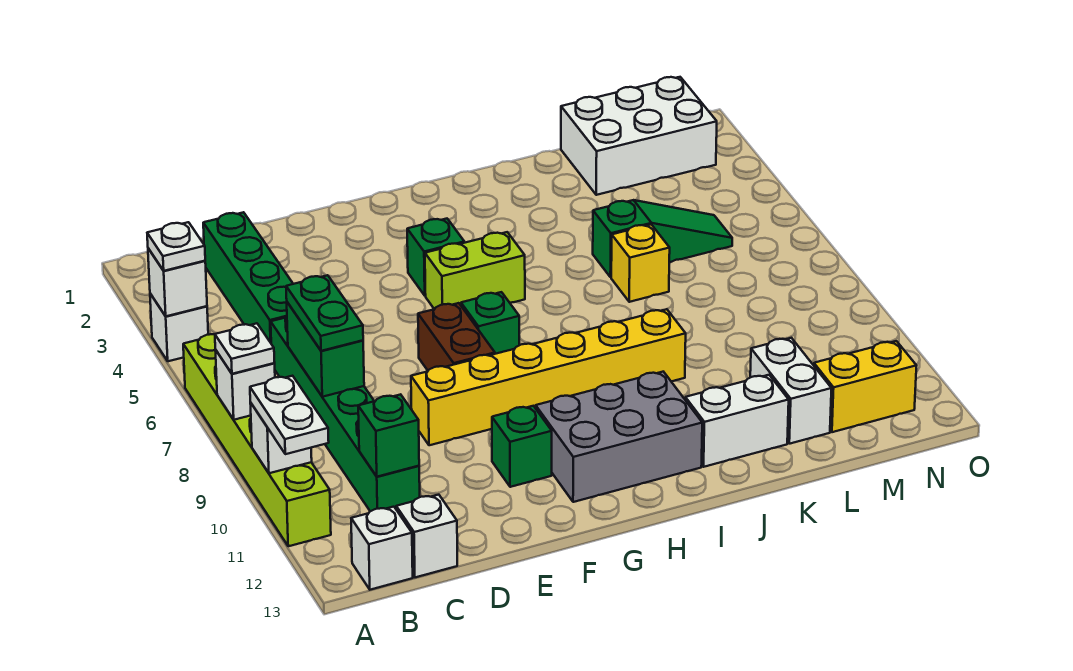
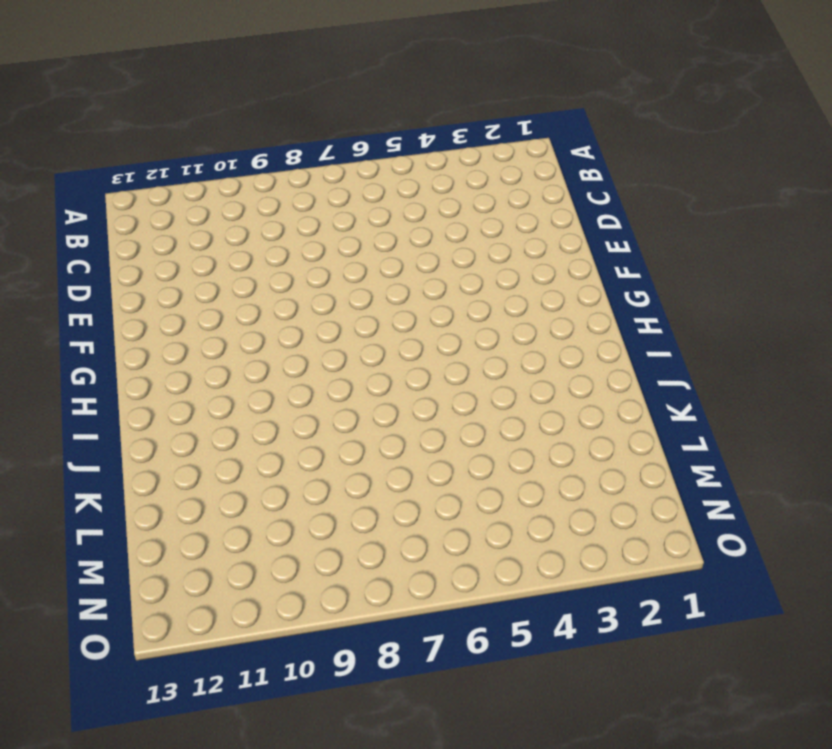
none -> white 1x1 brick [150,294,208,361]
none -> lime 1x6 brick [183,334,331,546]
none -> white 1x1 brick [351,507,413,590]

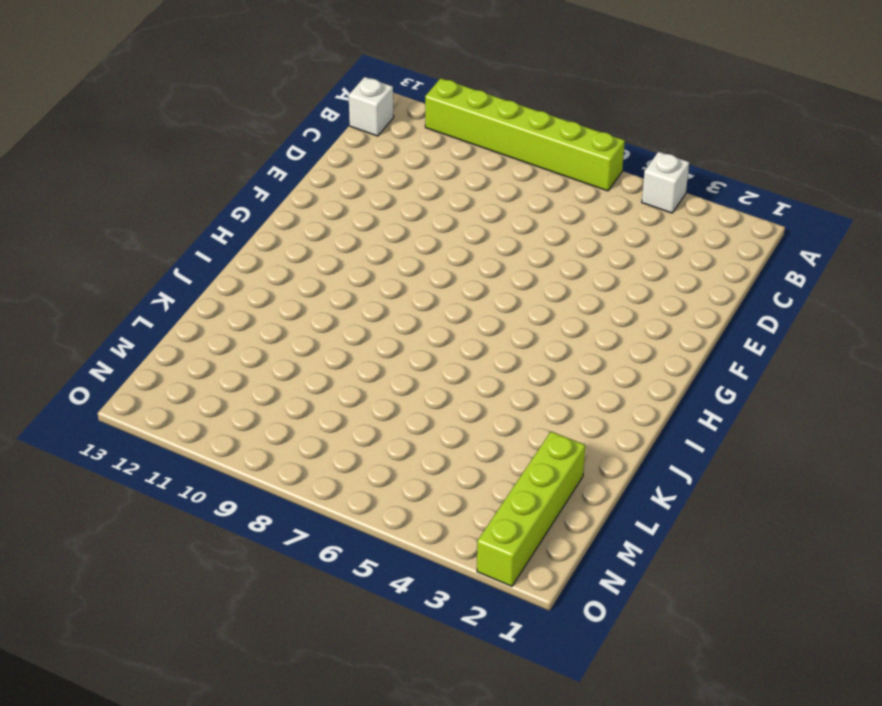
lime 1x4 brick [477,432,585,586] -> white 2x3 brick [561,77,717,195]
none -> green 1x4 brick [203,212,293,343]
none -> green 1x6 brick [271,317,420,511]
none -> white 1x1 brick [396,495,457,577]

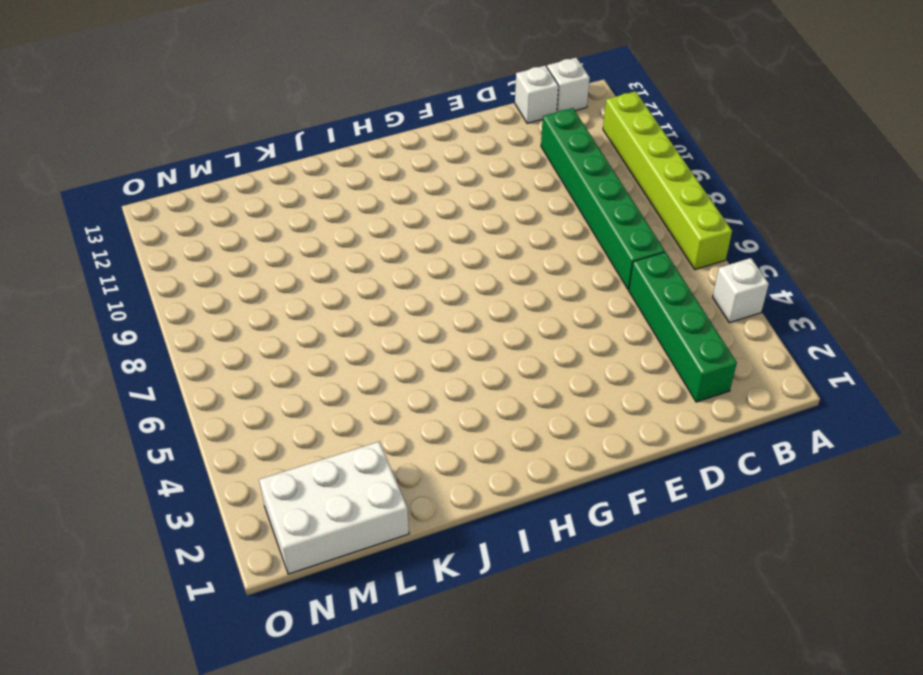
none -> yellow 1x6 brick [411,309,686,445]
none -> brown 1x2 brick [418,303,495,370]
none -> green 1x1 brick [492,406,552,487]

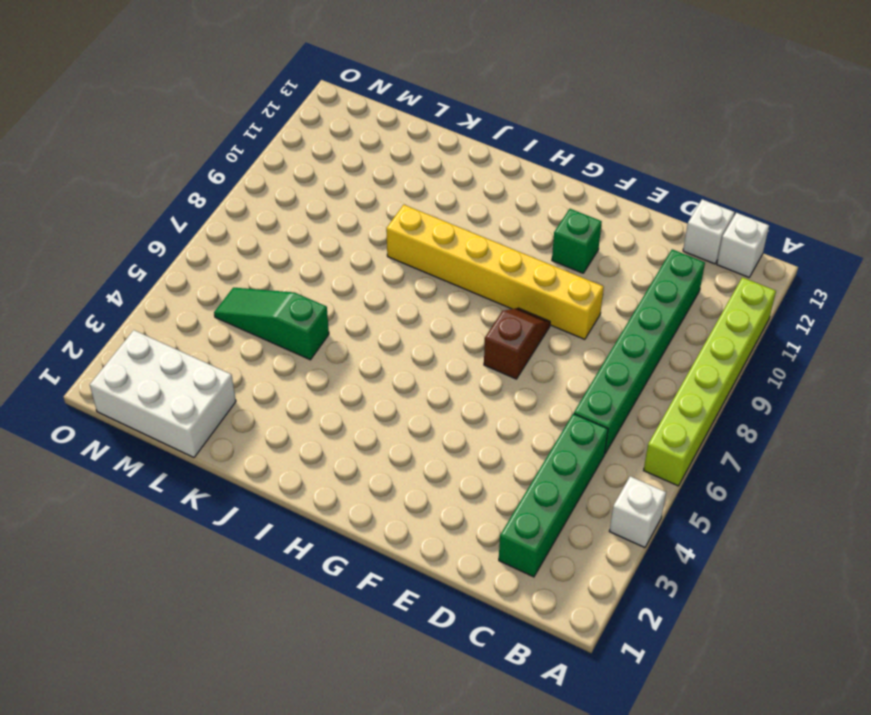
brown 1x2 slope [484,308,550,379] -> brown 1x2 brick [418,303,495,370]
none -> green 1x1 brick [407,219,464,296]
none -> lime 1x2 brick [425,232,525,309]
none -> green 1x1 brick [461,292,519,354]

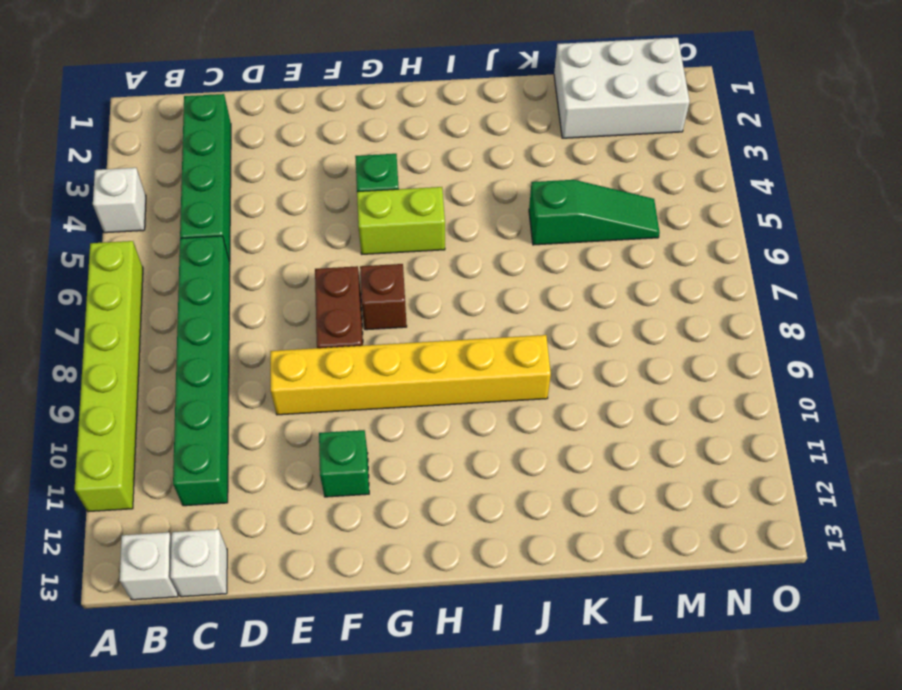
brown 1x1 brick [360,264,407,330] -> green 1x1 brick [461,292,519,354]
none -> grey 2x3 brick [536,372,702,502]
none -> white 1x2 brick [685,375,789,467]
none -> yellow 1x1 brick [611,225,670,302]

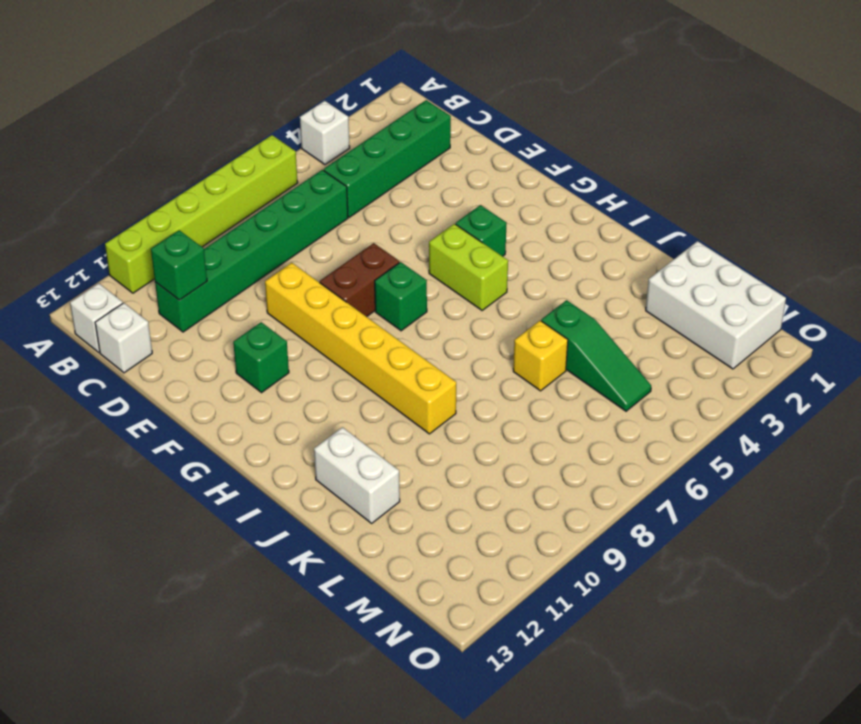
none -> grey 2x3 brick [536,372,702,502]
none -> white 1x2 brick [750,338,832,444]
none -> yellow 1x2 brick [814,341,917,432]

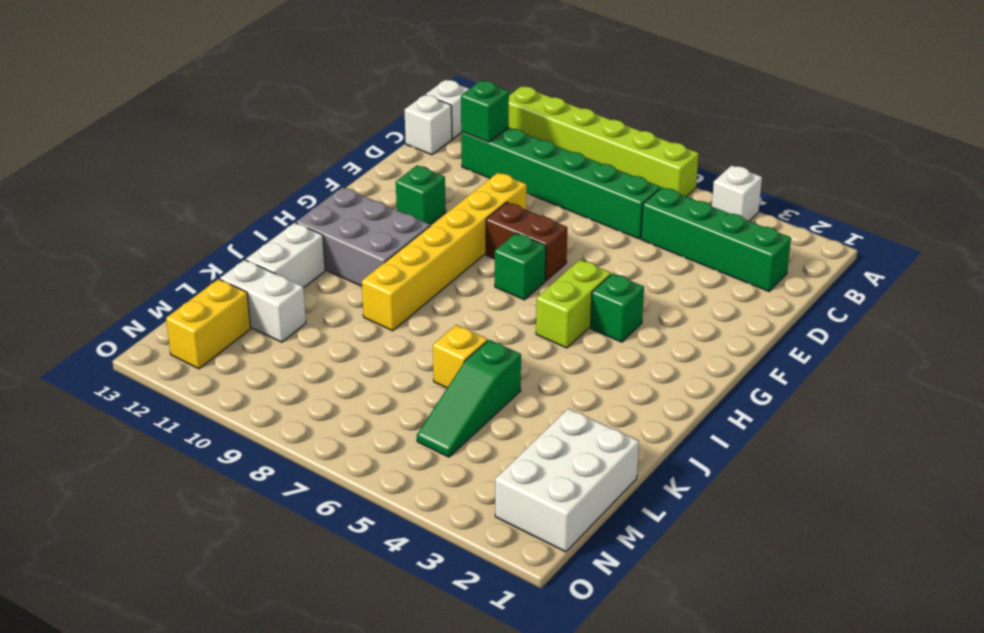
grey 2x3 brick [296,187,430,286] -> grey 2x3 brick turned to [536,372,702,502]
none -> white 1x1 brick [148,248,207,316]
none -> white 1x1 brick [215,350,275,420]
none -> white 1x1 brick [250,402,312,473]

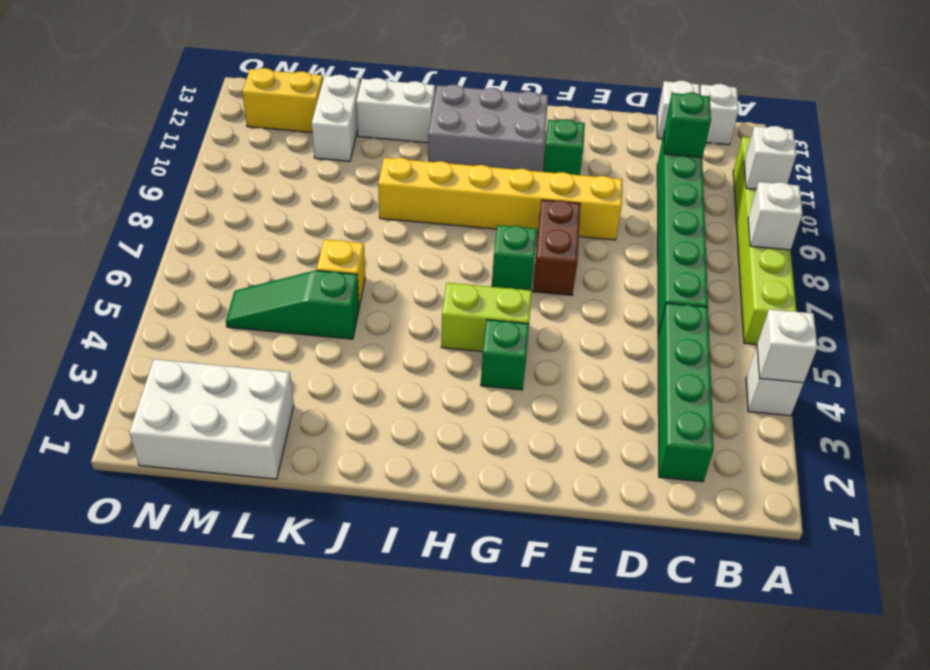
none -> green 1x2 brick [287,302,364,397]
none -> white 1x1 plate [147,222,205,271]
none -> white 1x1 plate [215,323,275,374]

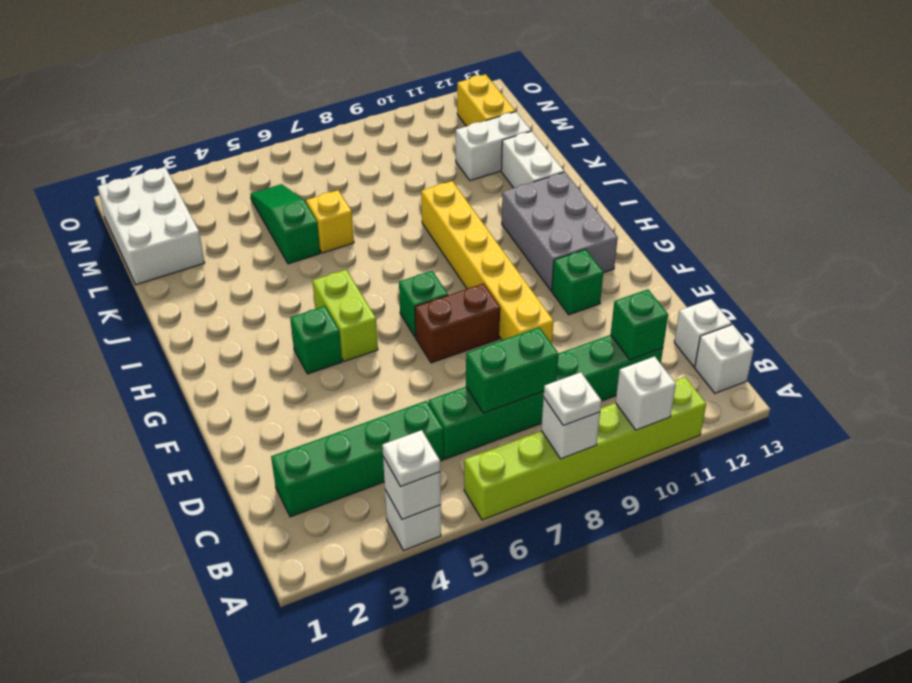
none -> white 1x2 plate [250,376,329,454]
none -> green 1x2 plate [286,275,363,351]

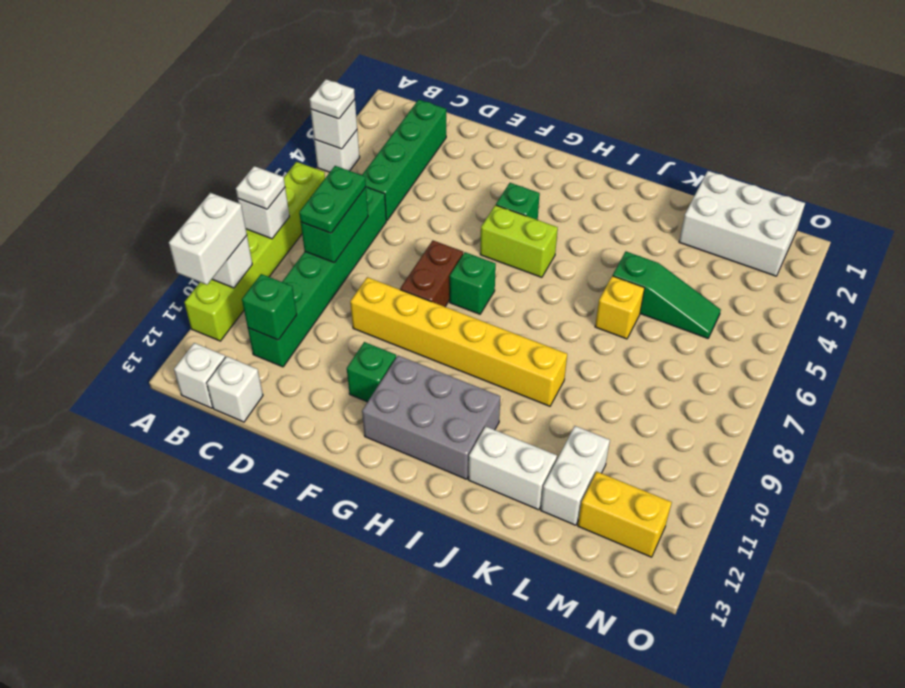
white 1x2 brick [169,193,247,285] -> white 1x2 plate [250,376,329,454]

